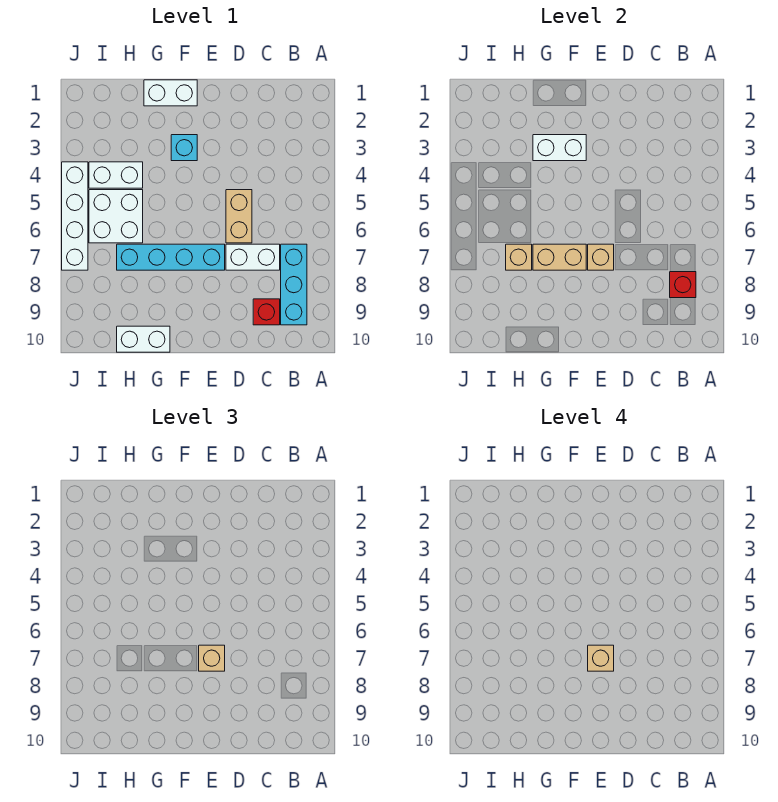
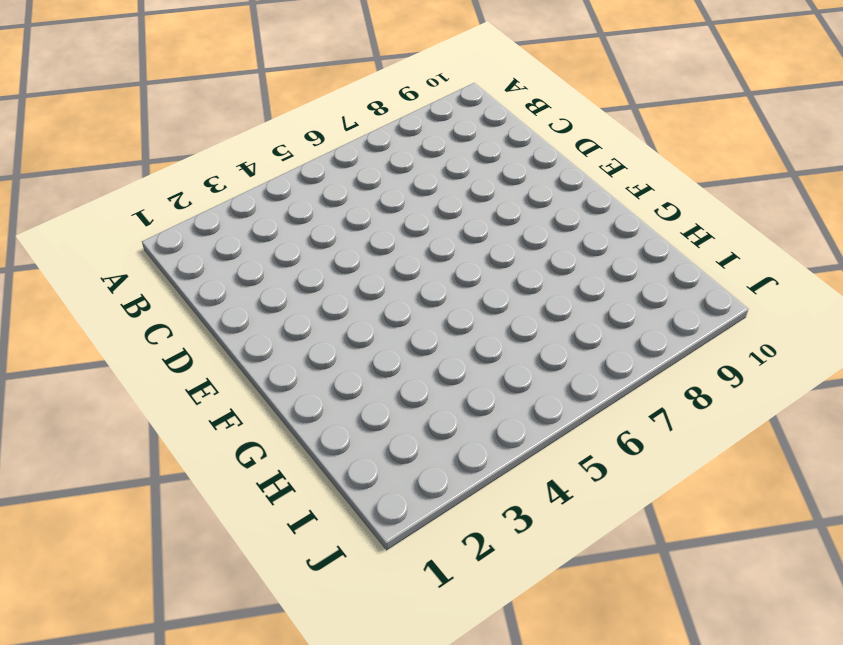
none -> cyan 1x3 brick [281,244,307,325]
none -> white 1x2 brick [226,244,280,270]
none -> red 1x1 brick [253,299,280,325]

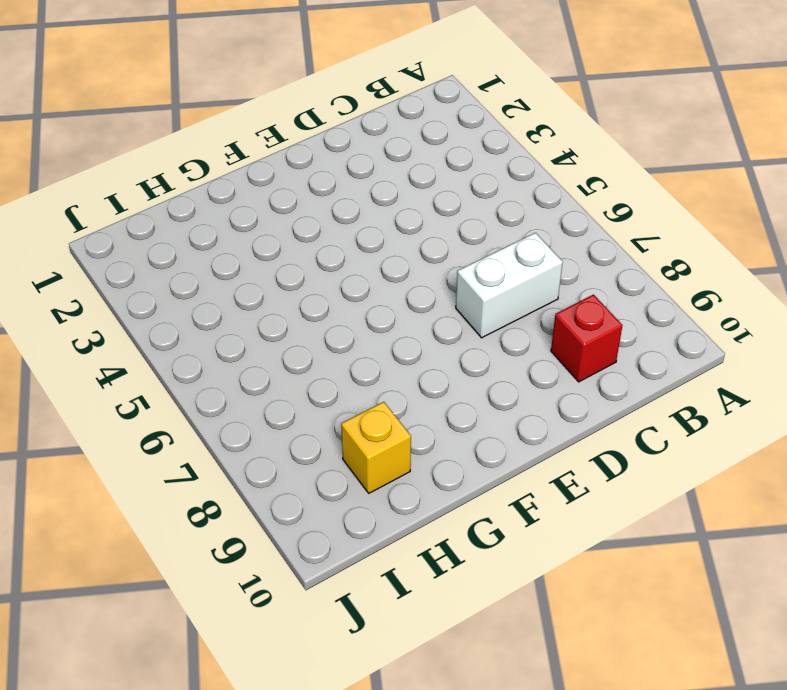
yellow 1x1 brick [341,402,411,493] -> none
none -> cyan 1x3 brick [281,244,307,325]
none -> tan 1x2 brick [226,190,252,243]
none -> cyan 1x4 brick [117,244,225,270]

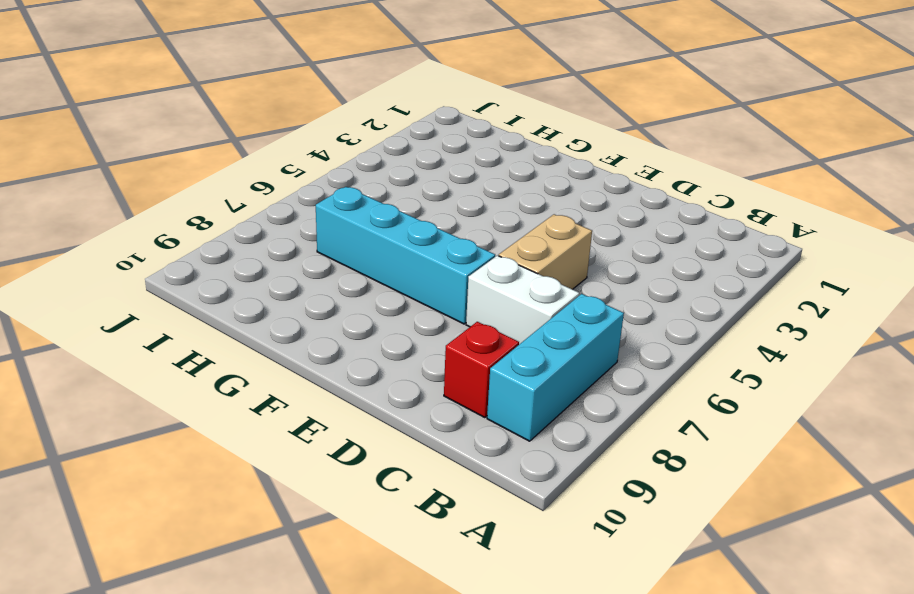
none -> white 1x2 brick [144,80,197,106]
none -> cyan 1x1 brick [171,135,197,161]
none -> white 1x2 brick [117,326,170,352]

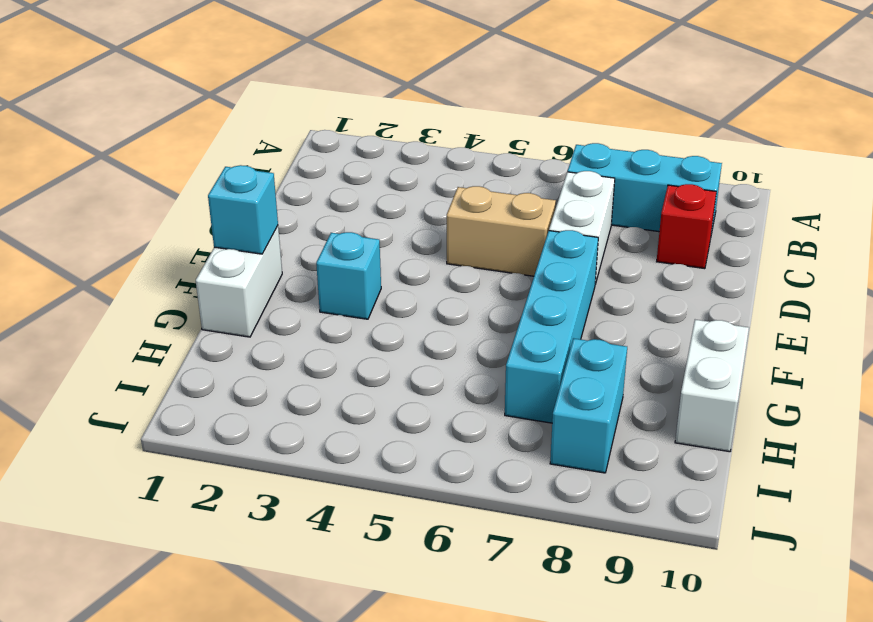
cyan 1x1 brick [208,165,278,254] -> none
cyan 1x2 brick [550,338,627,473] -> none
none -> white 1x2 brick [89,162,143,188]
none -> white 2x2 brick [89,190,143,243]
none -> white 1x4 brick [62,162,88,270]

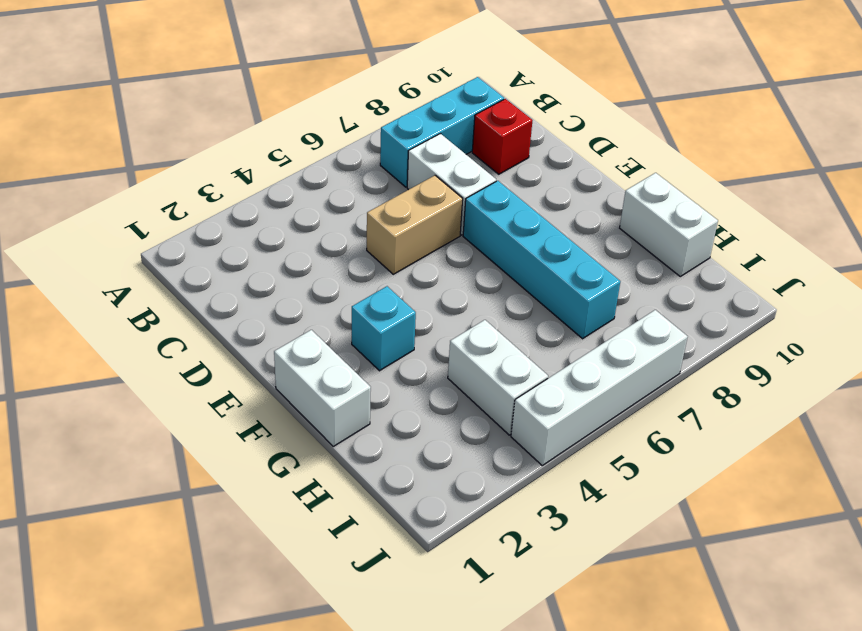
none -> white 2x2 brick [89,190,143,243]
none -> red 1x1 brick [670,272,696,298]
none -> tan 1x1 brick [588,244,614,270]

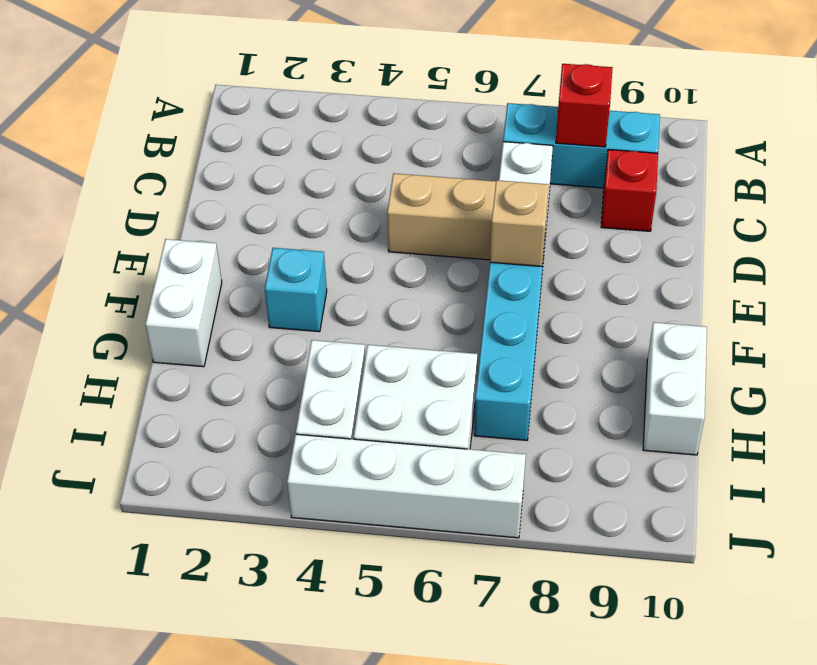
none -> white 1x2 brick [533,135,586,161]
none -> tan 1x2 brick [533,244,586,270]
none -> tan 1x1 brick [506,244,532,270]

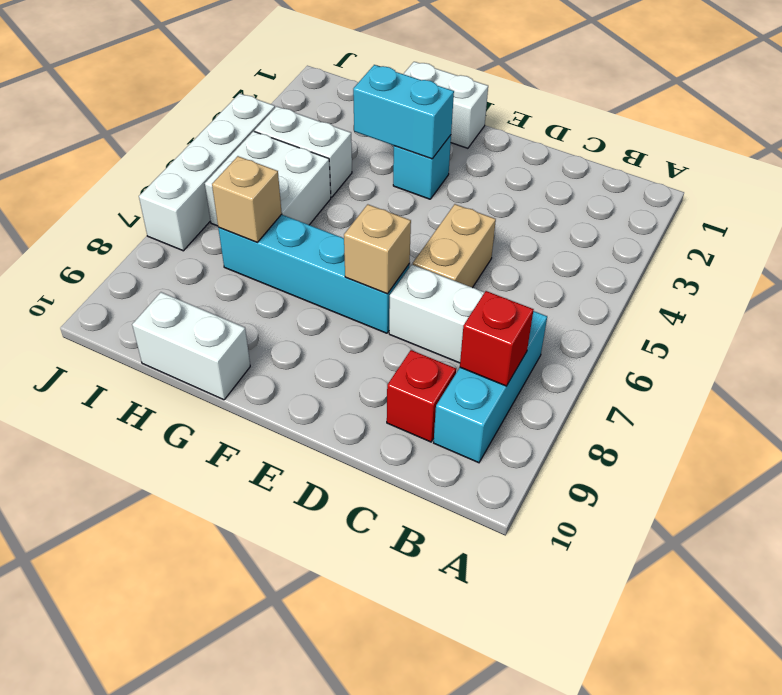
cyan 1x2 brick [353,65,454,159] -> white 1x2 brick [533,135,586,161]
none -> tan 1x2 brick [533,244,586,270]
none -> tan 1x1 brick [199,645,225,671]
none -> tan 1x1 brick [588,645,614,671]

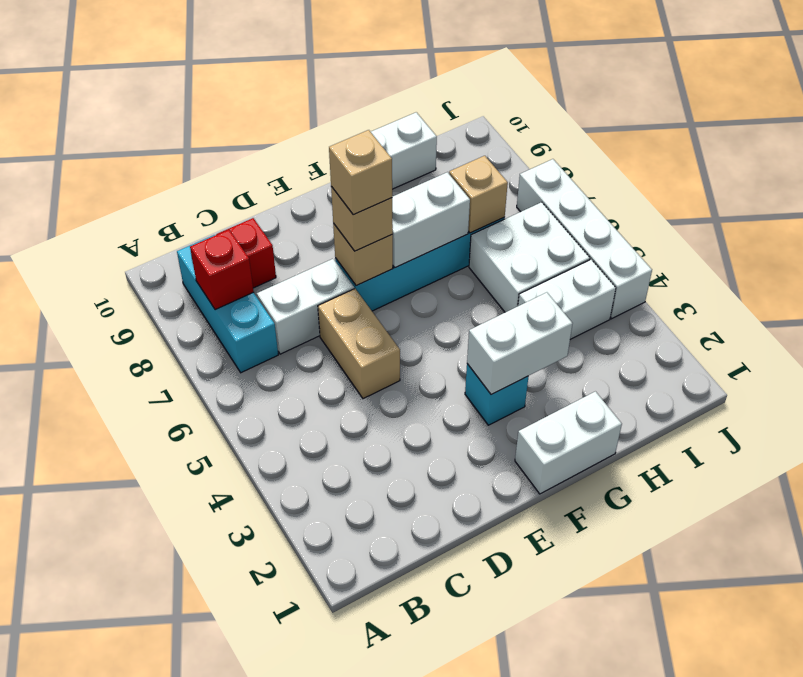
white 1x2 brick [392,172,470,268] -> tan 1x2 brick [533,244,586,270]

